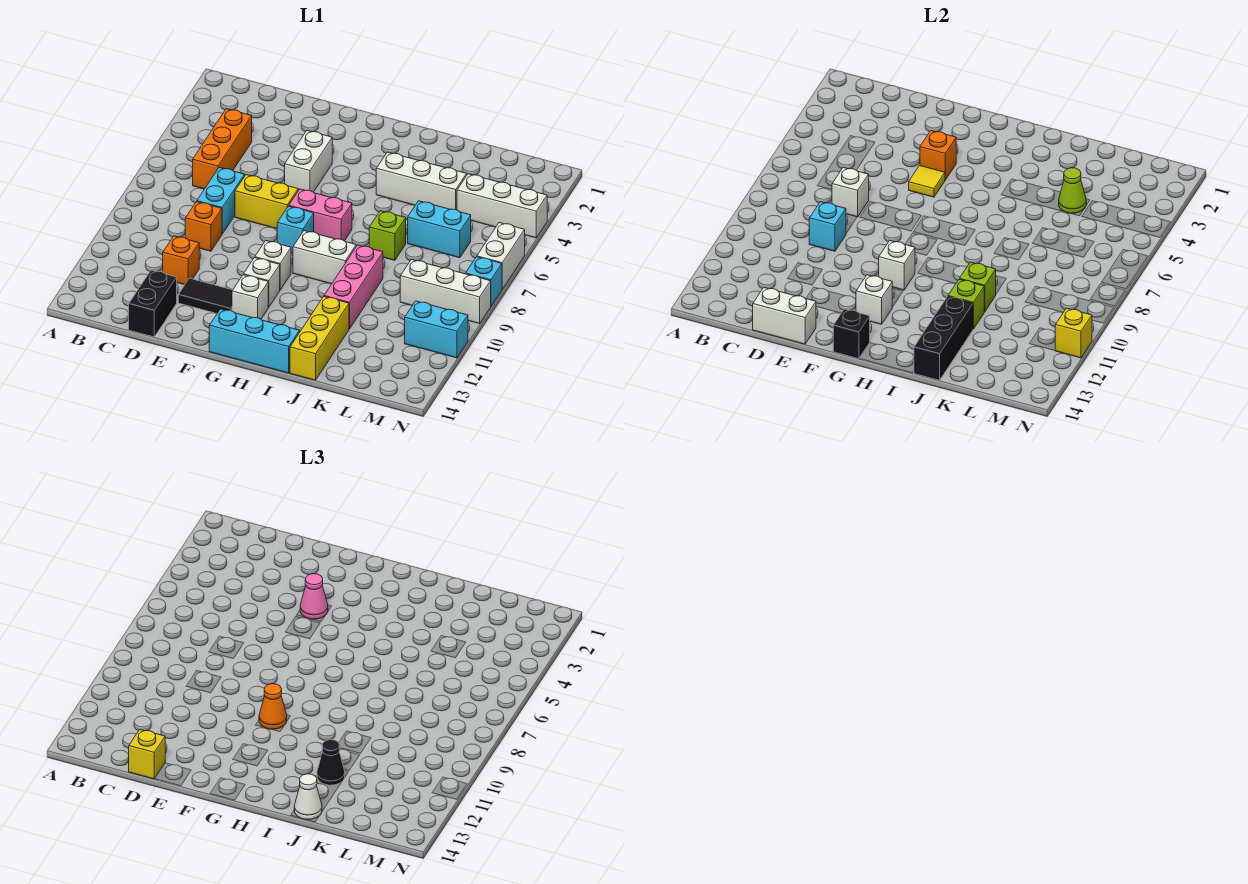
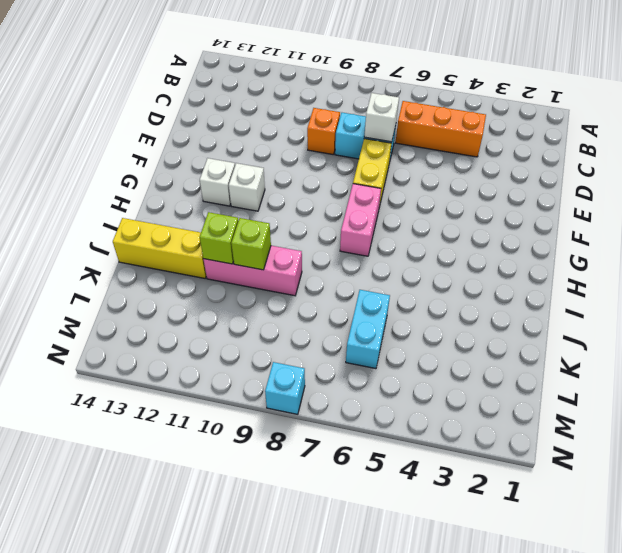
none -> orange 1x1 brick [163,236,199,285]
none -> black 1x2 brick [129,270,177,337]
none -> black 1x2 tile [178,278,232,314]
none -> white 1x2 brick [285,131,332,192]

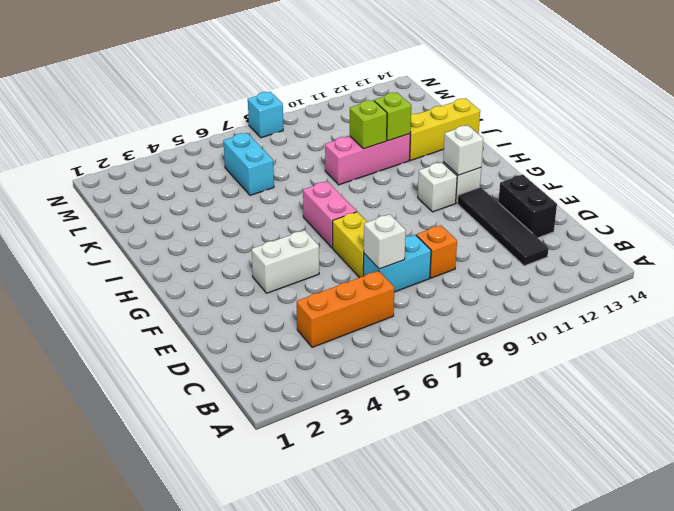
black 1x4 tile [457,187,548,266] -> black 1x2 tile [178,278,232,314]
black 1x2 brick [498,174,557,238] -> black 1x2 brick turned to [129,270,177,337]
none -> orange 1x1 brick [163,236,199,285]
none -> cyan 1x1 brick [277,206,314,253]
none -> white 1x1 brick [255,241,291,290]
none -> cyan 1x3 brick [209,309,300,373]

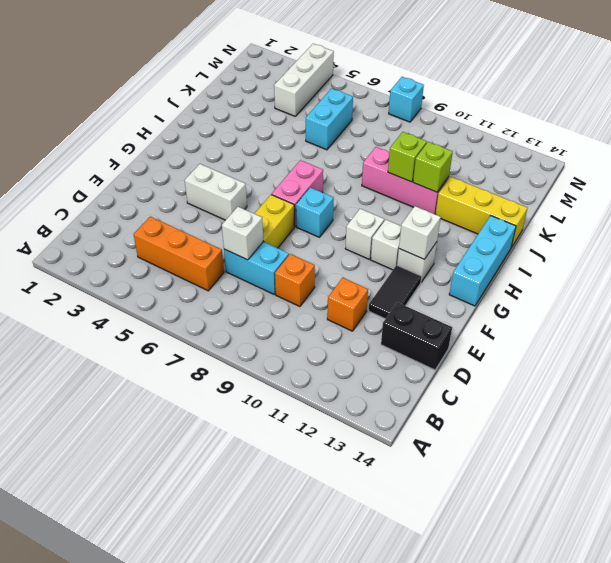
none -> white 1x2 brick [293,231,356,284]
none -> white 1x3 brick [376,152,467,210]
none -> lime 1x1 brick [369,211,406,260]
none -> white 1x3 brick [400,259,491,324]

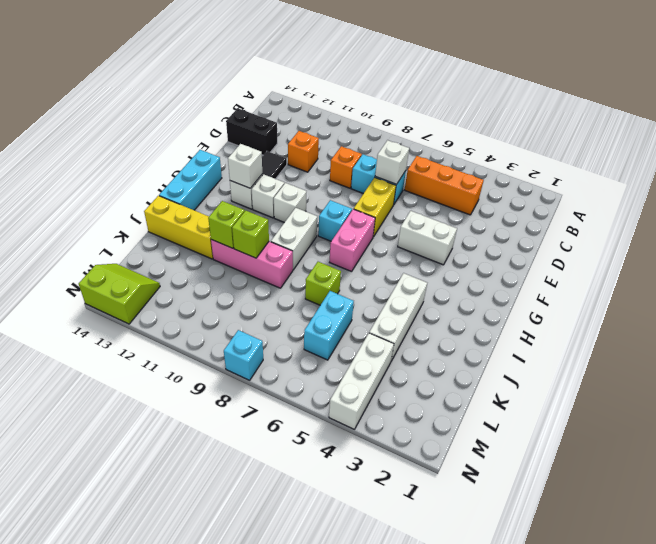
lime 2x2 slope [79,264,160,324] -> none
none -> white 1x3 brick [400,259,491,324]
none -> cyan 1x2 brick [405,301,468,358]
none -> white 1x2 brick [477,223,525,289]
none -> cyan 1x1 brick [809,202,846,251]

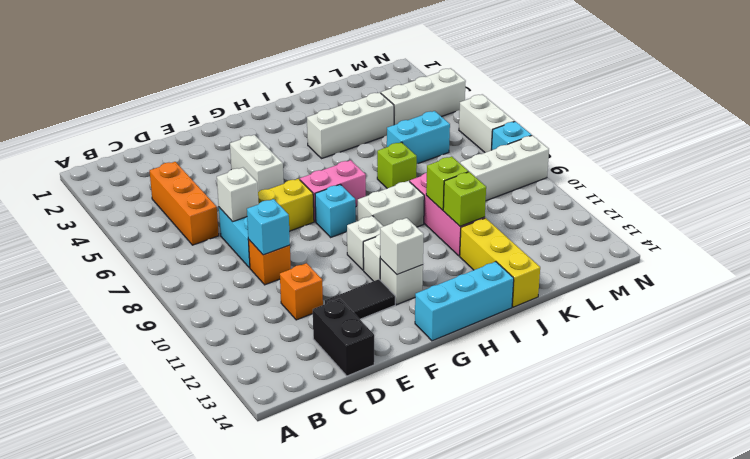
none -> cyan 1x2 brick [405,301,468,358]
none -> white 1x2 brick [753,287,816,344]
none -> orange 1x1 brick [920,131,956,180]
none -> yellow 1x1 tile [909,166,945,197]

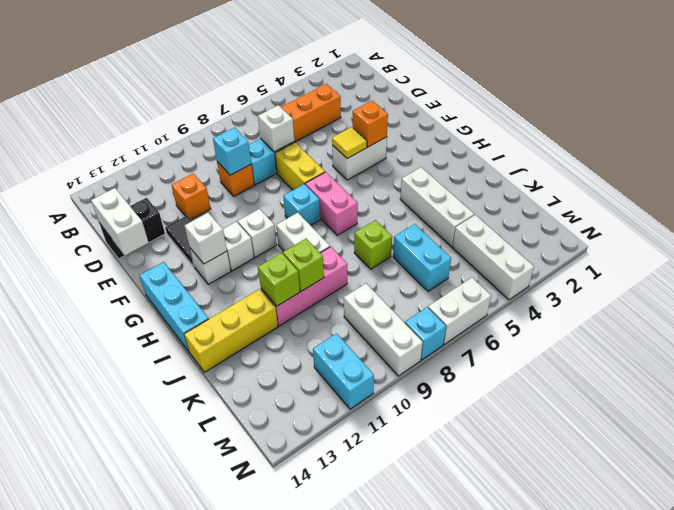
none -> white 1x1 brick [879,241,915,290]
none -> black 1x1 brick [833,309,870,359]
none -> black 1x3 brick [914,296,973,380]
none -> lime 1x1 cone [1059,168,1086,214]

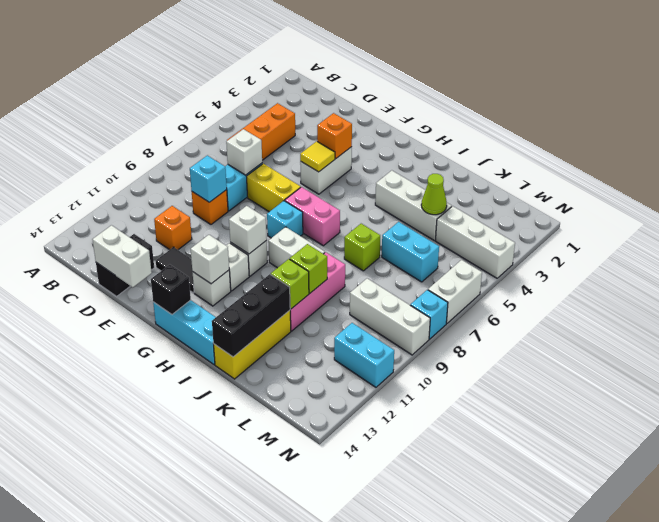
none -> yellow 1x1 brick [1055,308,1092,358]
none -> yellow 1x1 brick [129,729,165,779]
none -> pink 1x1 cone [300,574,328,620]
none -> orange 1x1 cone [259,684,287,729]

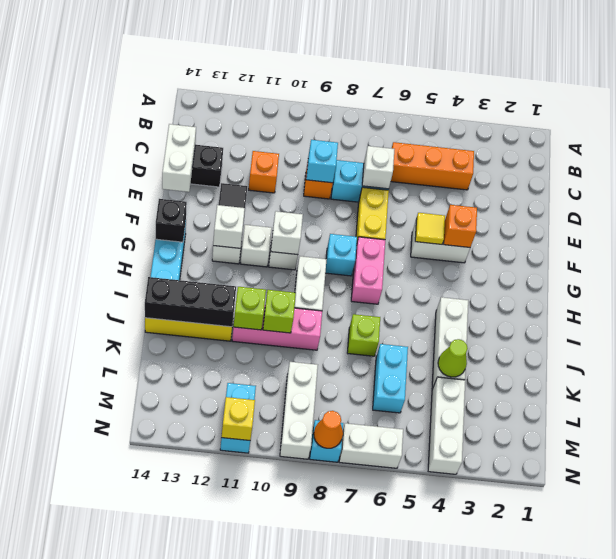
orange 1x1 cone [314,411,343,448] -> orange 1x1 cone moved to [259,684,287,729]
none -> yellow 1x1 brick [129,729,165,779]
none -> pink 1x1 cone [300,574,328,620]
none -> black 1x1 cone [317,740,345,785]
none -> white 1x1 cone [294,774,322,819]

